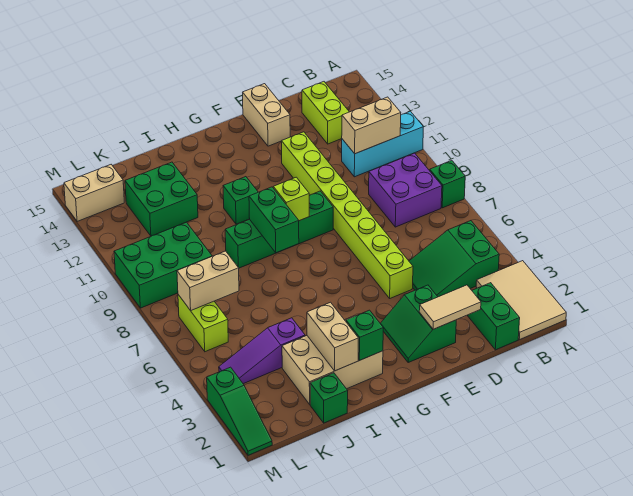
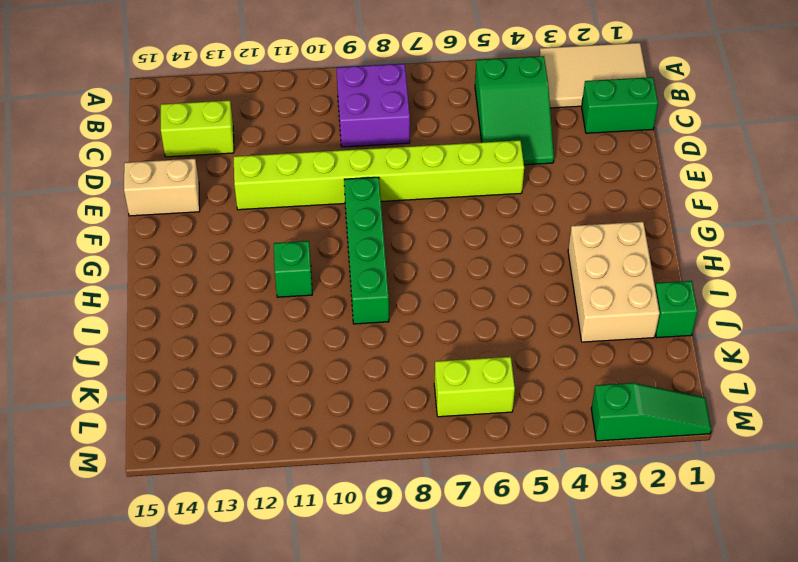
none -> green 1x1 brick [430,160,465,208]
none -> cyan 1x3 brick [342,111,423,177]
none -> green 2x2 slope [380,285,456,363]

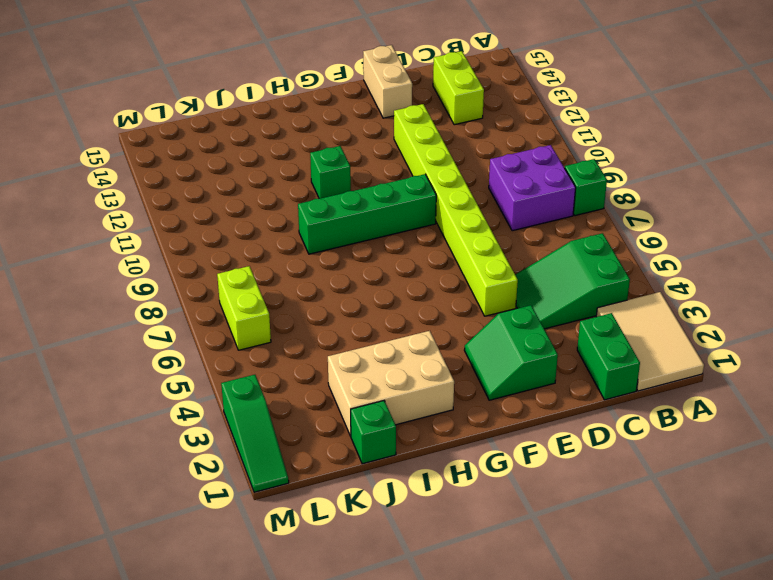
none -> cyan 1x3 brick [342,111,423,177]
none -> purple 1x3 slope [219,318,305,384]
none -> green 2x2 brick [125,162,198,236]

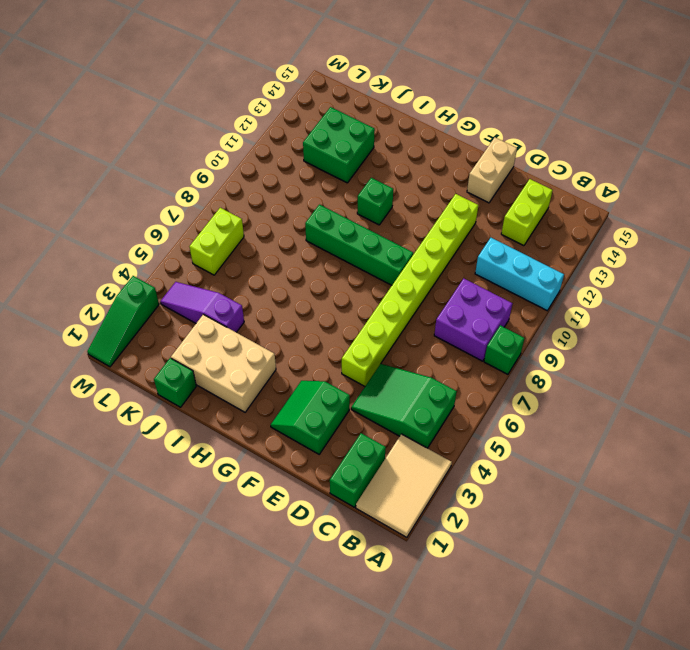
none -> green 2x3 brick [114,222,212,308]
none -> tan 1x2 brick [64,165,124,221]
none -> tan 1x2 brick [342,97,401,154]

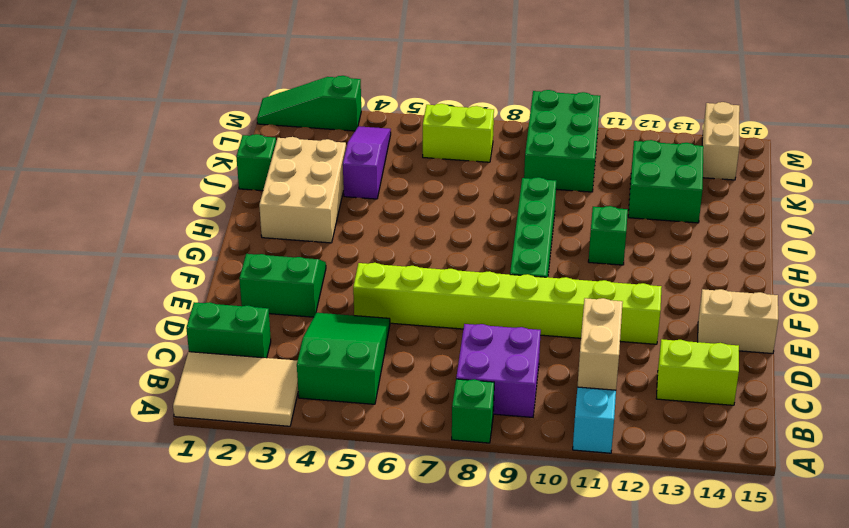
none -> tan 1x2 tile [419,285,481,329]
none -> lime 1x1 brick [273,177,310,221]
none -> green 1x1 brick [346,310,383,361]

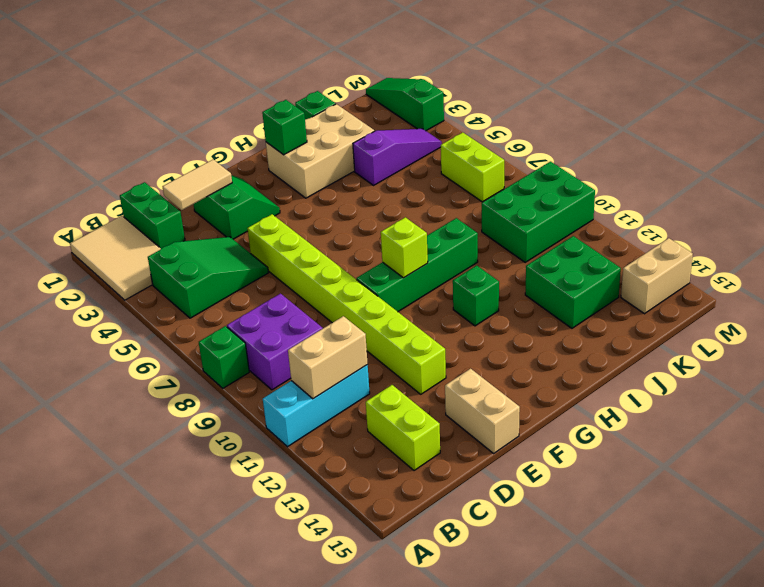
none -> green 1x2 brick [249,187,299,253]
none -> tan 1x2 brick [307,302,358,371]
none -> tan 1x2 brick [177,251,239,311]

